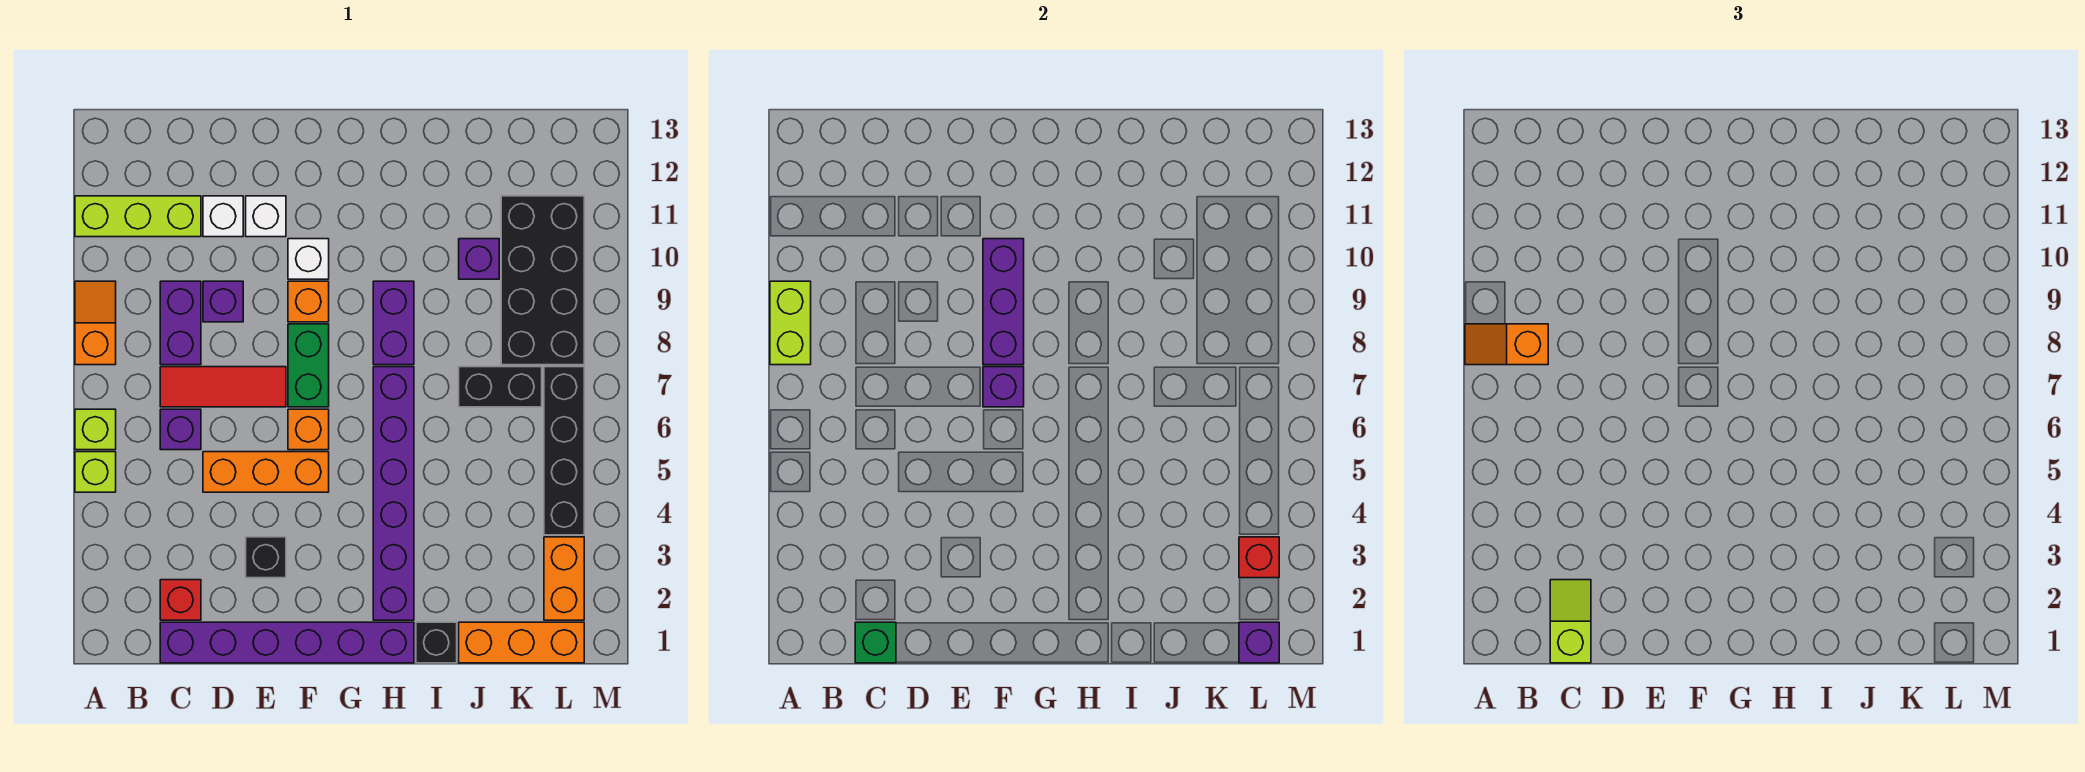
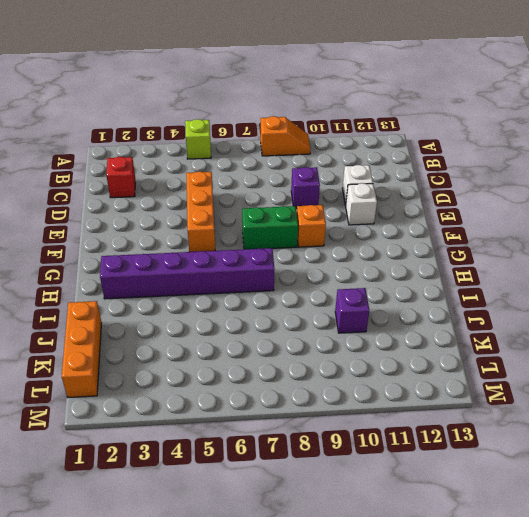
none -> lime 1x1 brick [75,409,116,450]
none -> lime 1x3 brick [75,196,201,237]
none -> purple 1x6 brick [160,622,414,663]
none -> purple 1x1 brick [160,409,201,450]

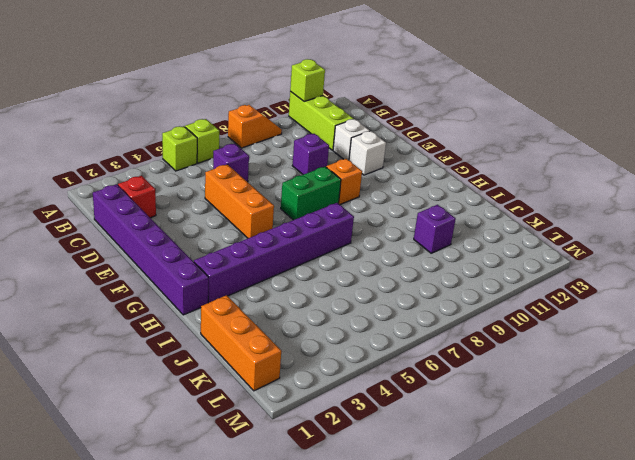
lime 1x1 brick [290,59,325,101] -> none
none -> red 1x3 tile [160,367,286,407]
none -> purple 1x2 brick [160,281,201,365]
none -> black 1x1 brick [246,537,286,578]
none -> orange 1x1 brick [288,409,329,450]

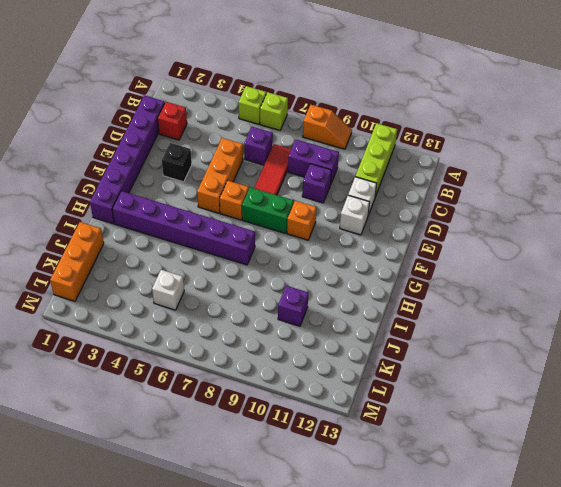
white 1x1 brick [152,270,184,310] -> white 1x1 brick moved to [288,239,329,279]
none -> purple 1x2 brick [373,281,414,365]
none -> black 1x1 brick [416,622,457,663]
none -> black 1x2 brick [459,367,542,407]
none -> black 2x4 brick [501,196,584,365]

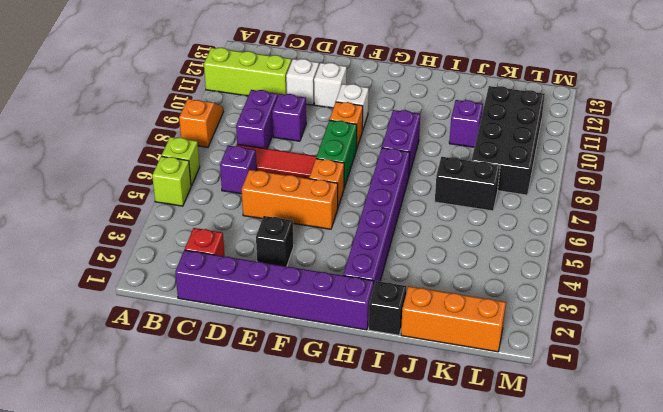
none -> orange 1x2 brick [544,537,584,620]
none -> black 1x4 brick [544,367,584,535]
none -> lime 1x2 brick [770,281,811,365]
none -> green 1x1 brick [855,622,896,663]

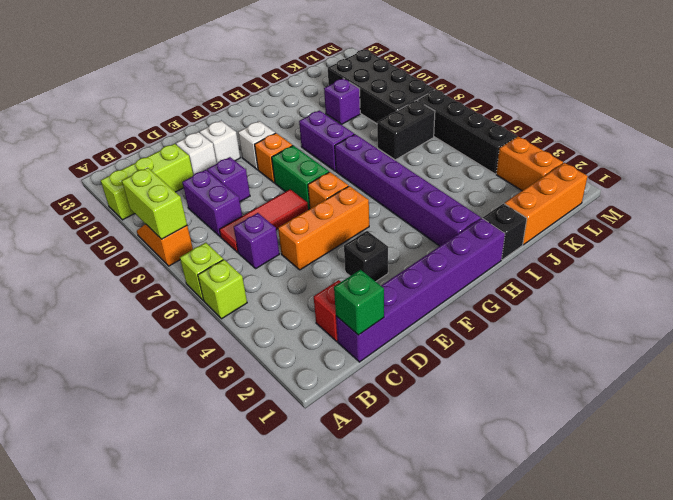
none -> purple 1x1 brick [983,367,1024,407]
none -> purple 1x3 brick [983,239,1024,365]
none -> purple 1x1 brick [1239,622,1279,663]
none -> red 1x1 brick [1239,537,1279,578]

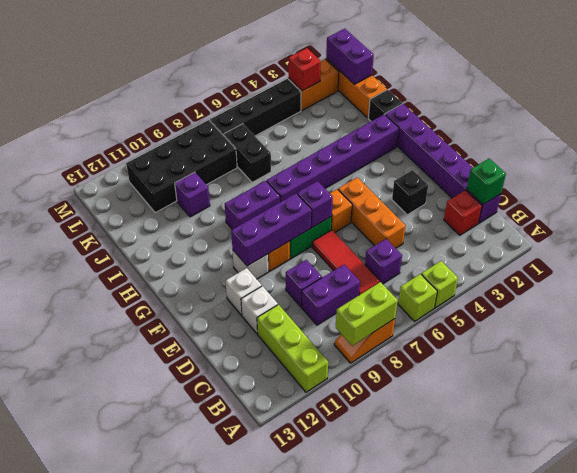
purple 1x2 brick [326,29,374,84] -> purple 1x1 brick [1239,622,1279,663]
none -> orange 1x2 slope [1465,324,1548,365]
none -> lime 1x2 slope [1550,580,1591,663]

